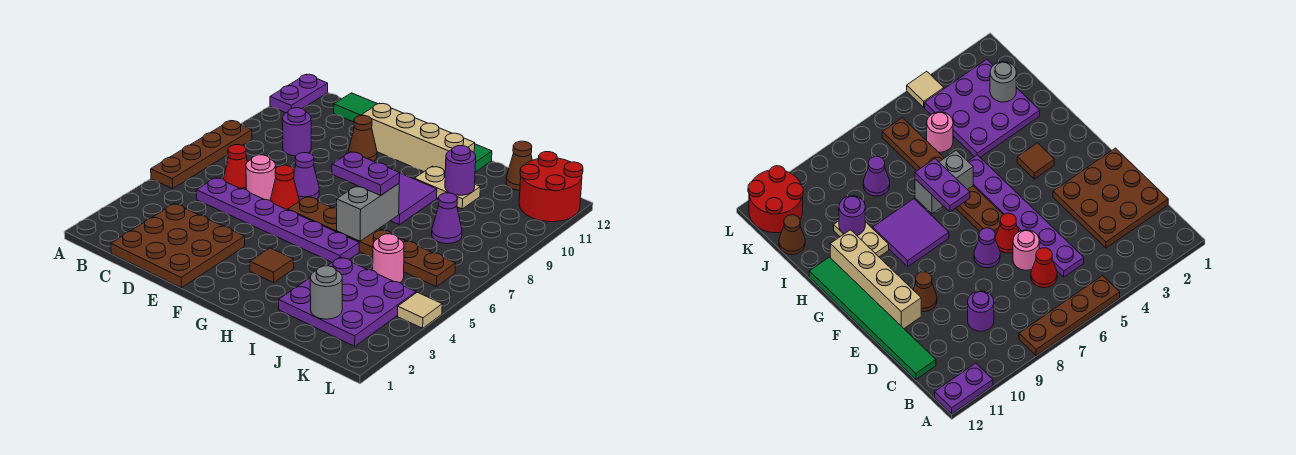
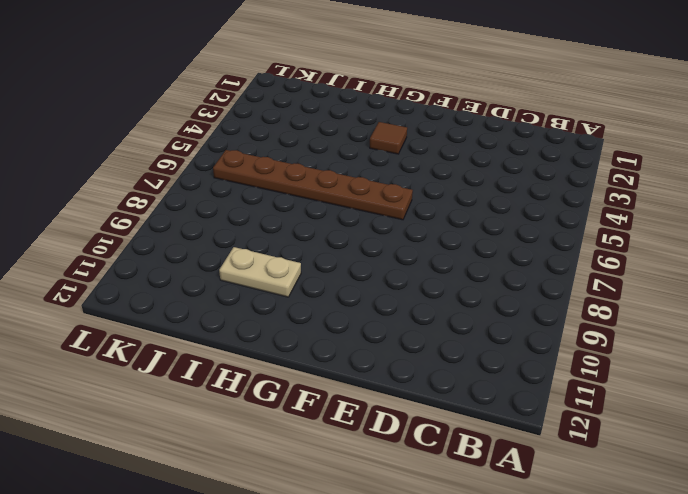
none -> brown 1x4 plate [151,121,252,189]
none -> purple 1x2 plate [270,74,328,113]
none -> brown 3x3 plate [111,204,245,288]

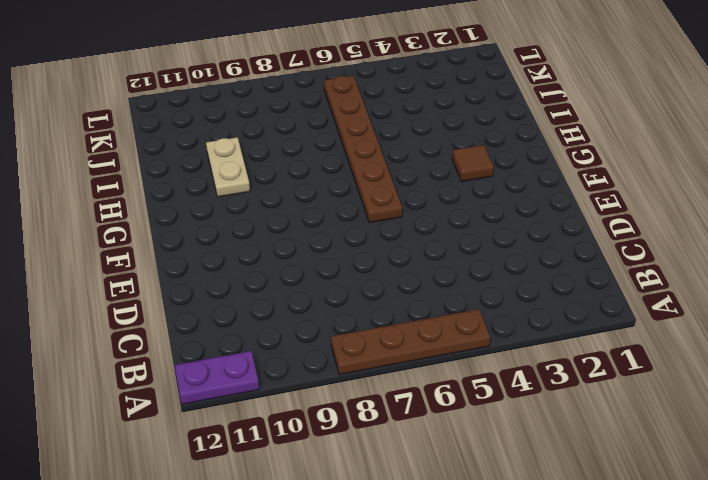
none -> brown 3x3 plate [111,204,245,288]
none -> purple 1x6 plate [196,178,359,262]
none -> red 1x1 cone [224,145,247,190]

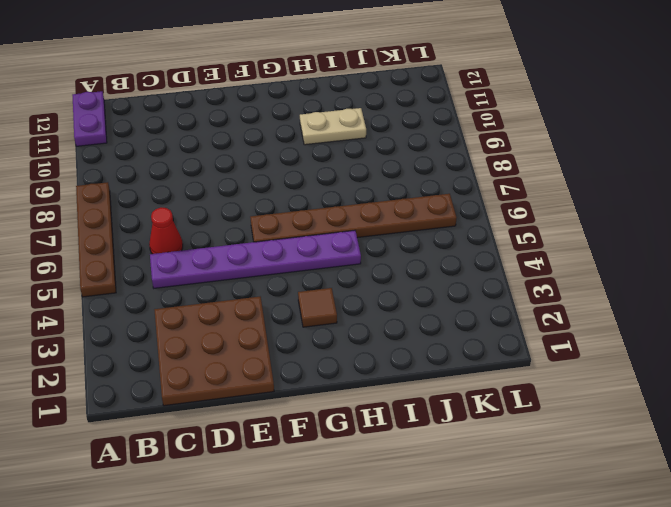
none -> purple 1x1 round brick [282,108,311,156]
none -> green 1x6 tile [334,93,492,172]
none -> pink 1x1 round brick [246,155,276,200]

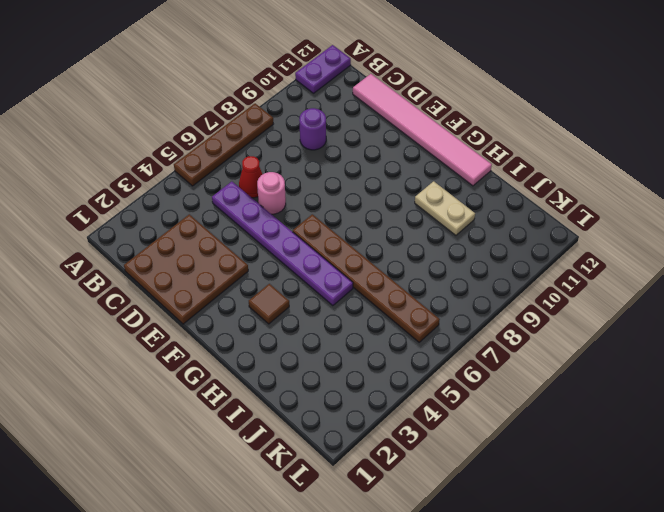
pink 1x6 tile [353,74,492,186] -> green 1x6 tile [334,93,492,172]
none -> red 1x1 cone [270,165,299,210]
none -> purple 1x1 cone [294,153,319,201]
none -> brown 1x1 cone [348,115,377,161]

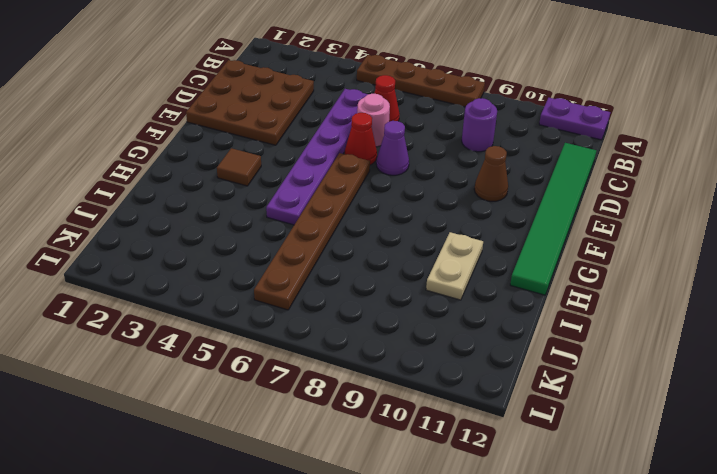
none -> tan 1x4 brick [362,103,475,172]
none -> purple 2x2 tile [391,173,437,225]
none -> purple 3x3 plate [279,257,416,346]

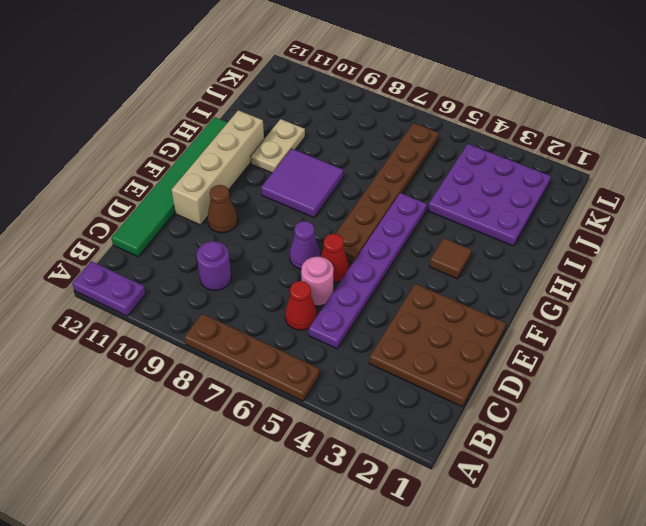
none -> pink 1x1 round brick [373,234,404,283]
none -> purple 1x1 cone [432,193,462,244]
none -> brown 1x1 cone [506,141,532,190]

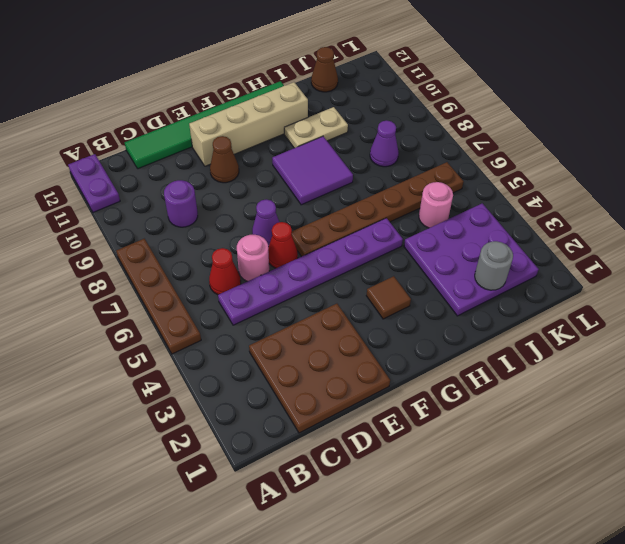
none -> red 2x2 round brick [519,152,583,222]
none -> tan 1x1 tile [398,292,442,328]
none -> grey 1x2 brick [337,184,399,241]

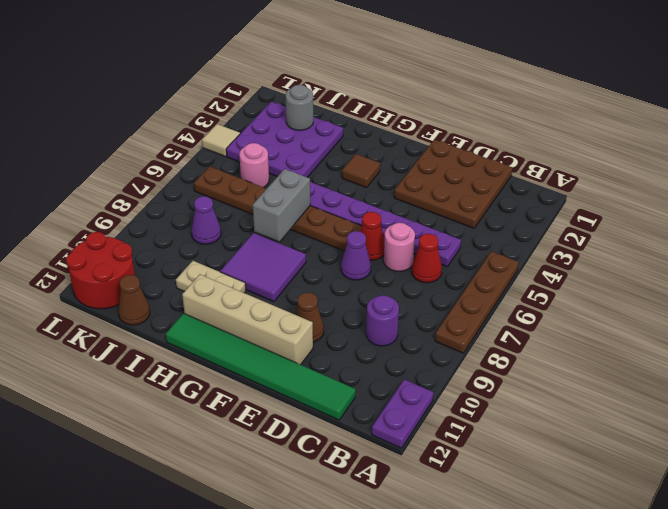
none -> purple 1x1 round brick [445,146,476,195]
none -> purple 1x2 plate [332,152,400,195]

